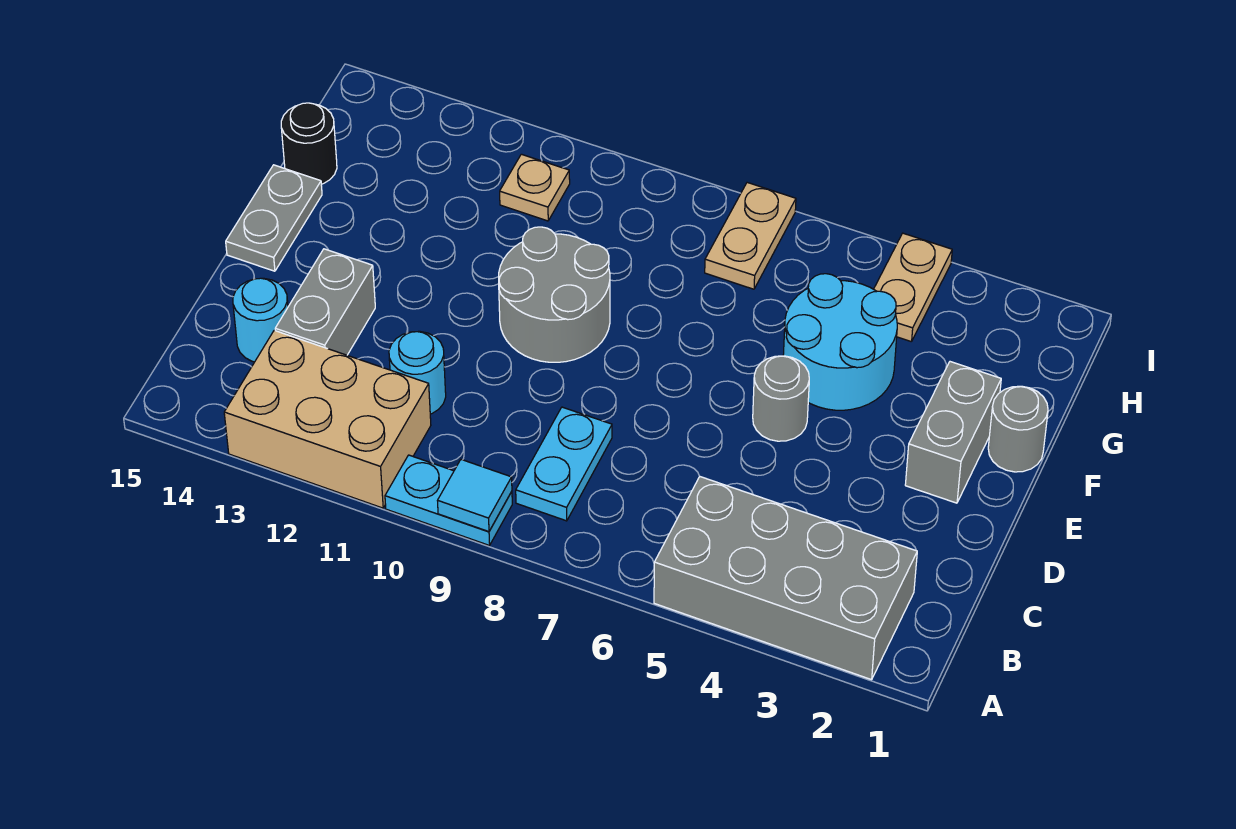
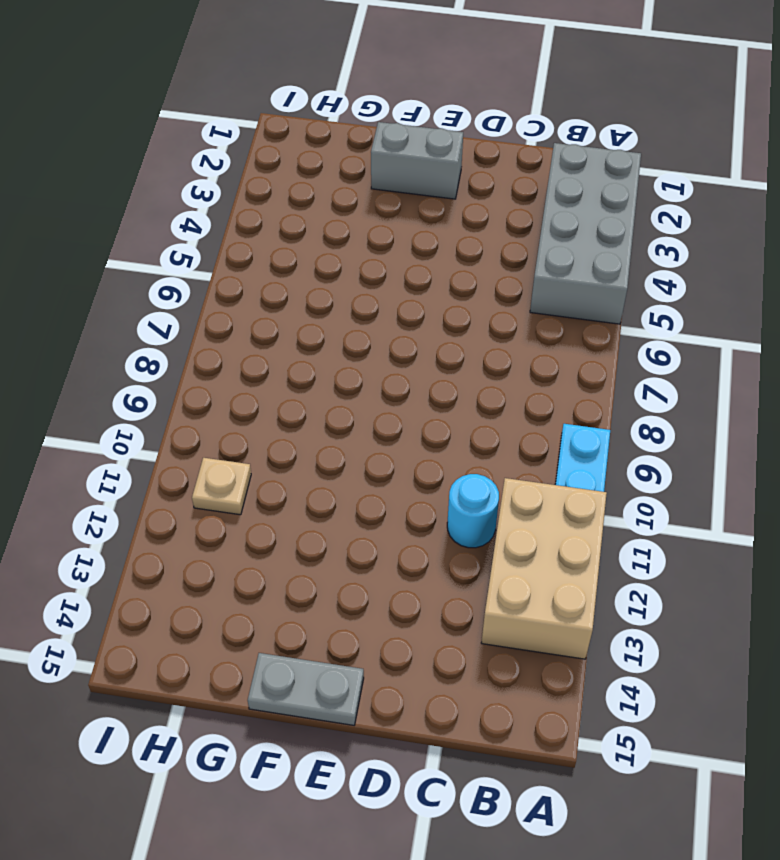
none -> cyan 1x2 plate [516,407,612,521]
none -> grey 1x2 brick [275,249,375,355]
none -> cyan 1x1 round brick [233,278,288,362]

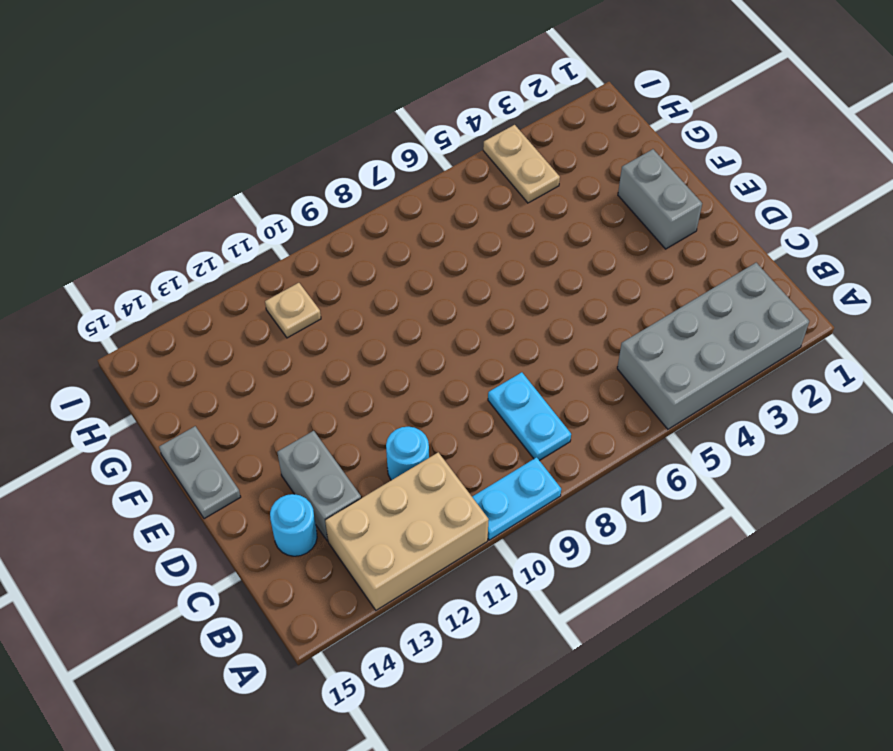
none -> grey 1x1 round brick [753,356,809,441]
none -> grey 2x2 round brick [499,227,610,362]
none -> grey 1x1 round brick [988,386,1048,472]

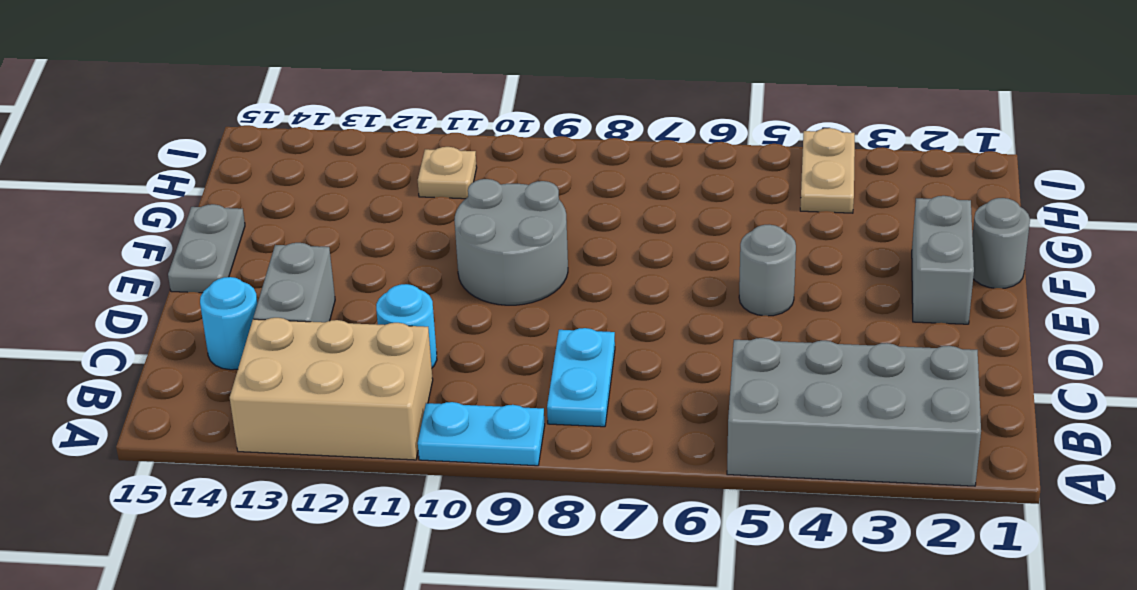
none -> cyan 2x2 round brick [783,274,897,410]
none -> black 1x1 round brick [281,103,337,184]
none -> tan 1x2 plate [705,183,796,289]

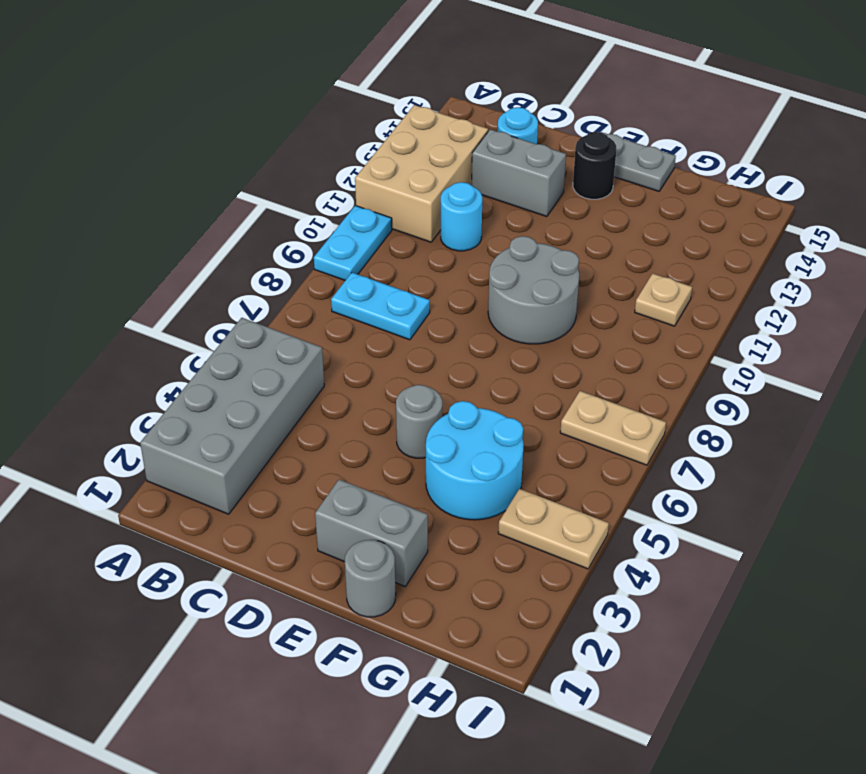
black 1x1 round brick [573,132,617,199] -> black 1x1 round brick moved to [281,103,337,184]
none -> cyan 1x1 tile [437,460,512,532]

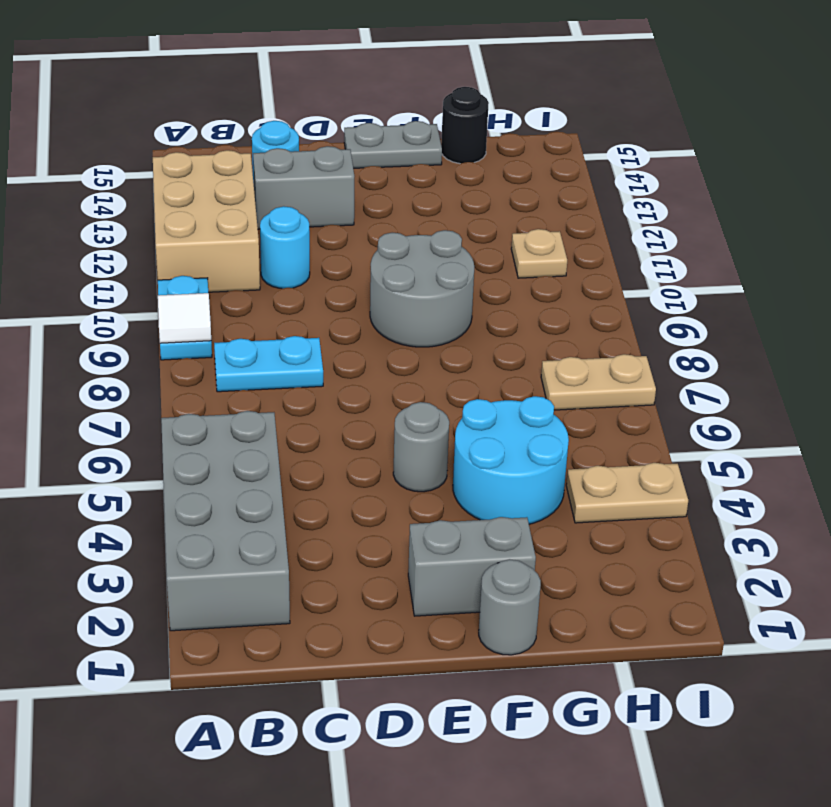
white 1x1 tile [158,293,211,343] -> cyan 1x1 tile [437,460,512,532]

